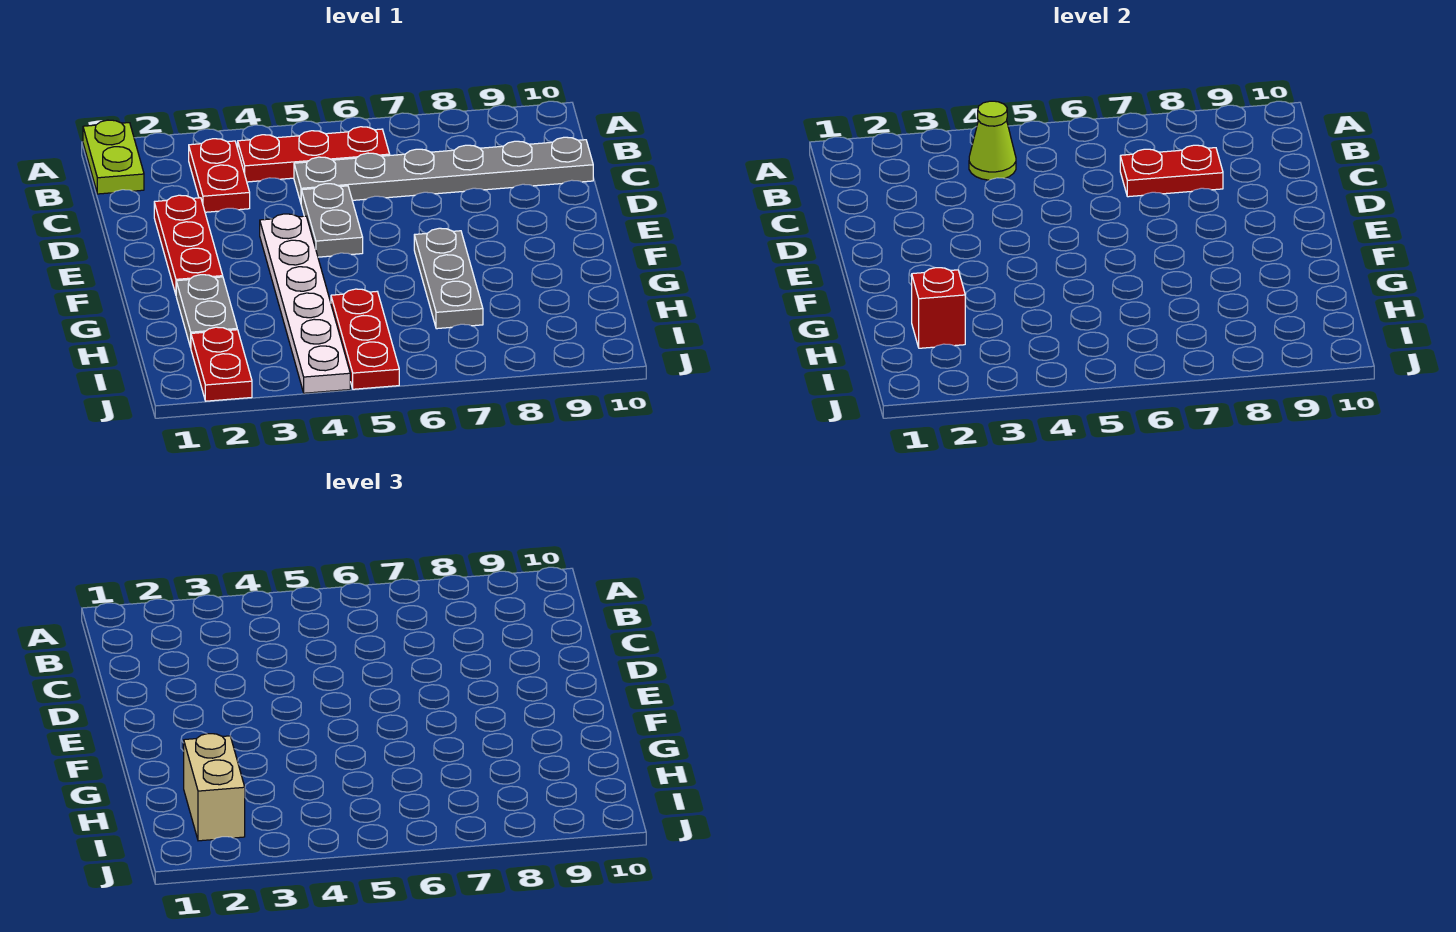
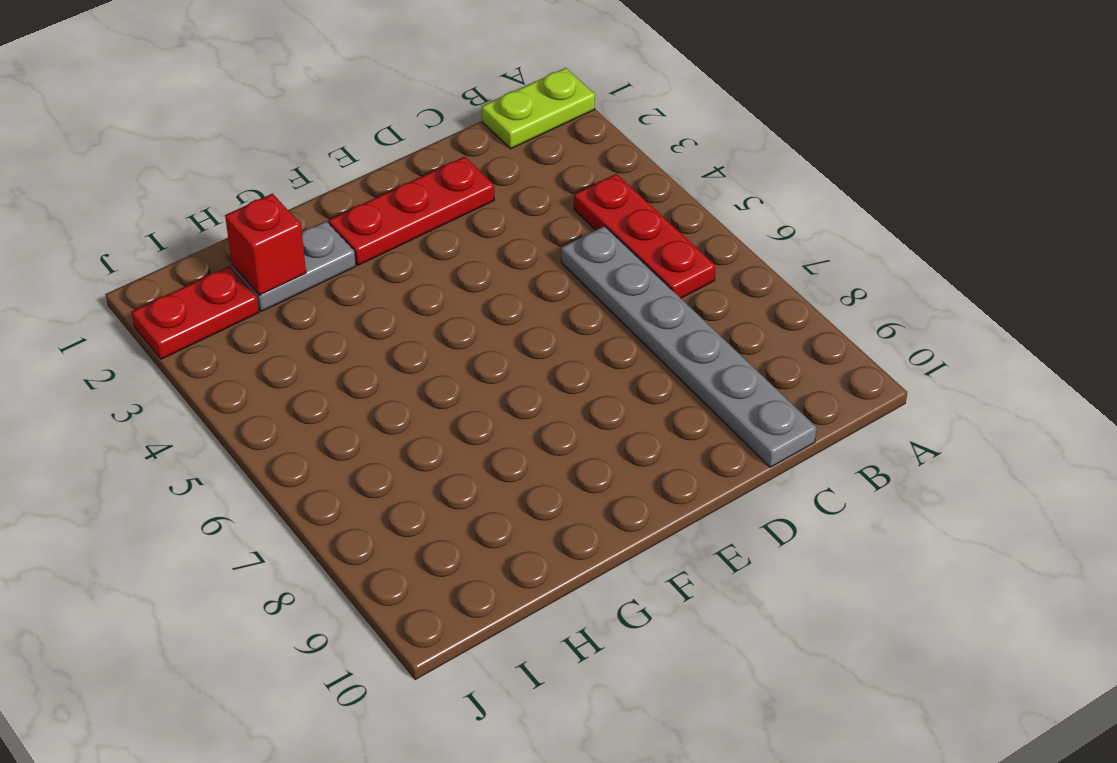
none -> red 1x2 plate [189,139,250,212]
none -> grey 1x2 plate [301,184,363,257]
none -> white 1x6 plate [260,214,350,393]

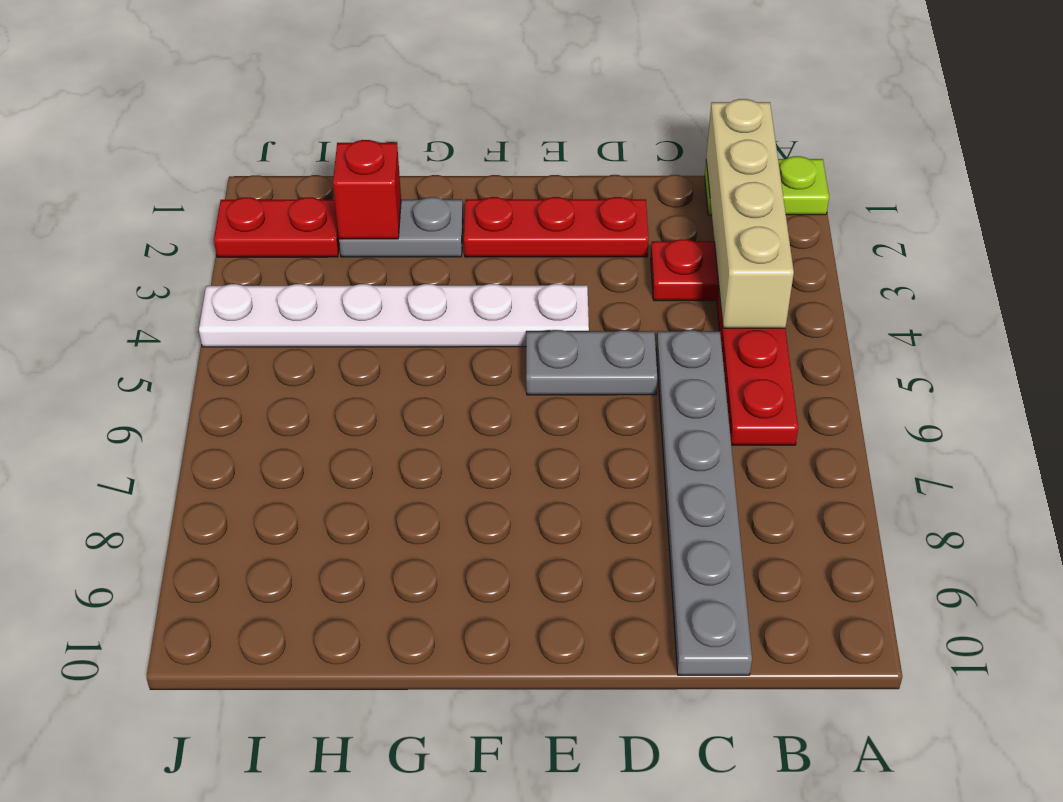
tan 1x4 brick [706,99,794,328] -> lime 1x1 cone [969,101,1016,180]
none -> grey 1x3 plate [414,228,483,329]
none -> red 1x3 plate [331,289,399,389]
none -> red 1x2 plate [1120,145,1223,197]

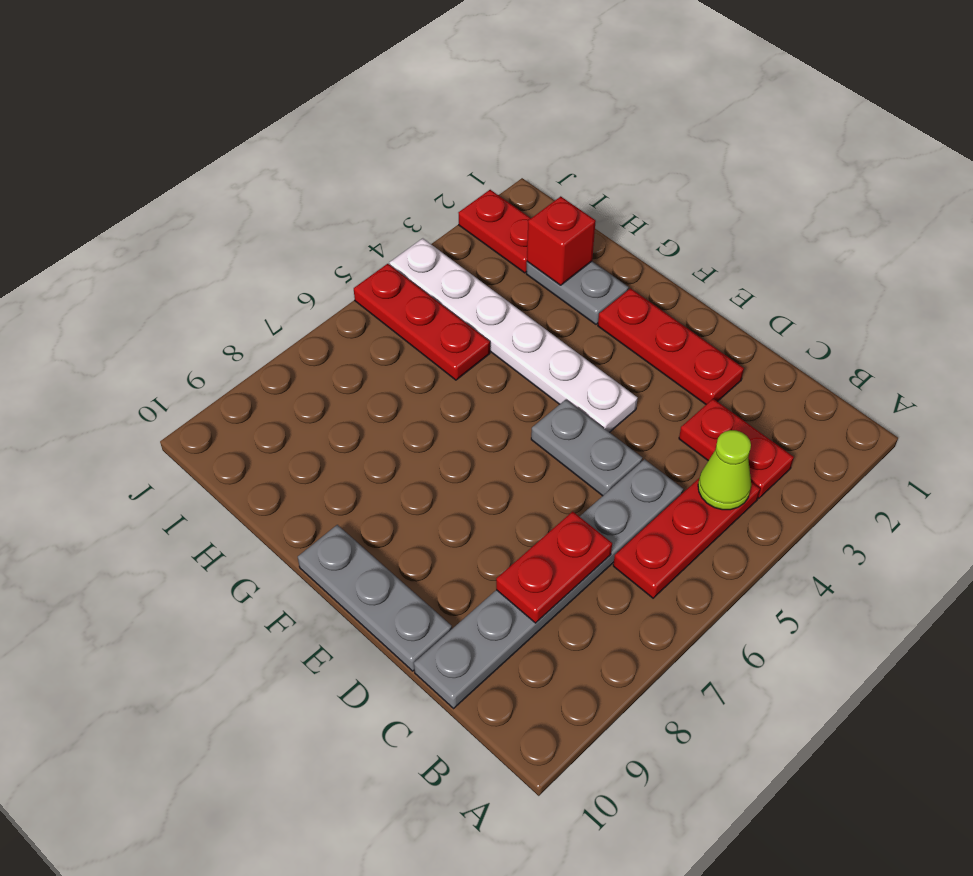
grey 1x3 plate [298,525,452,671] -> grey 1x3 plate moved to [414,228,483,329]
none -> lime 1x2 plate [83,120,144,194]
none -> tan 1x2 brick [184,734,245,841]

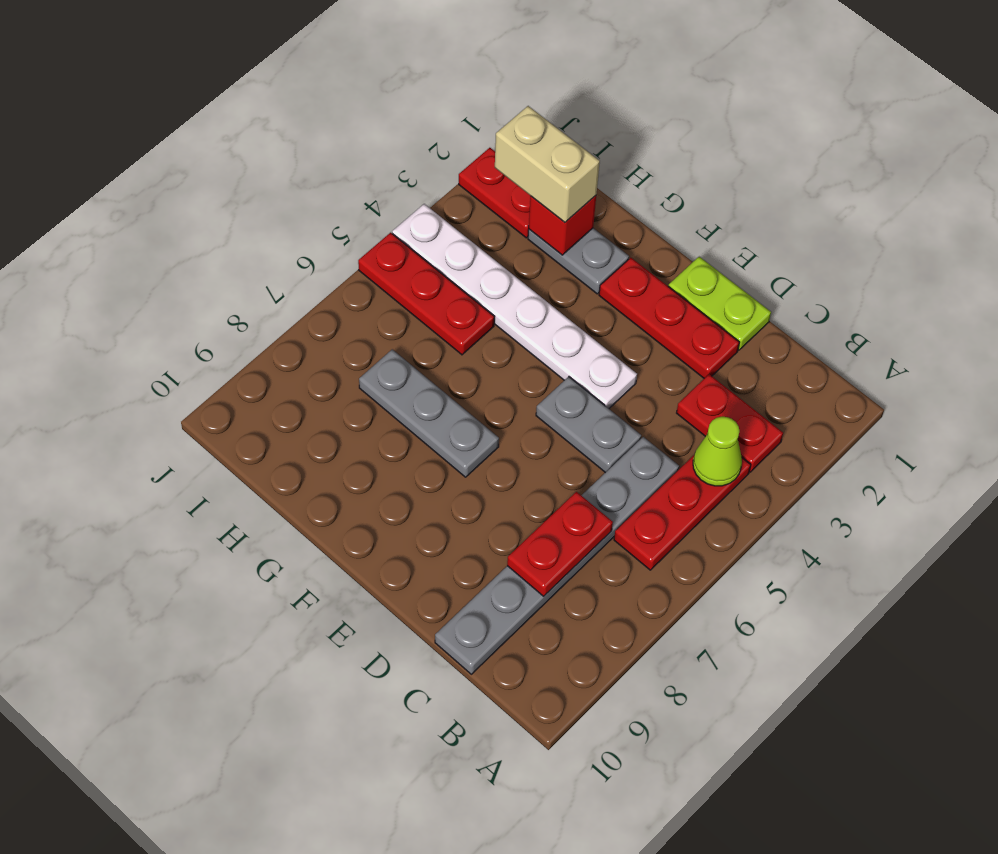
lime 1x2 plate [668,257,771,350] -> lime 1x2 plate moved to [83,120,144,194]

